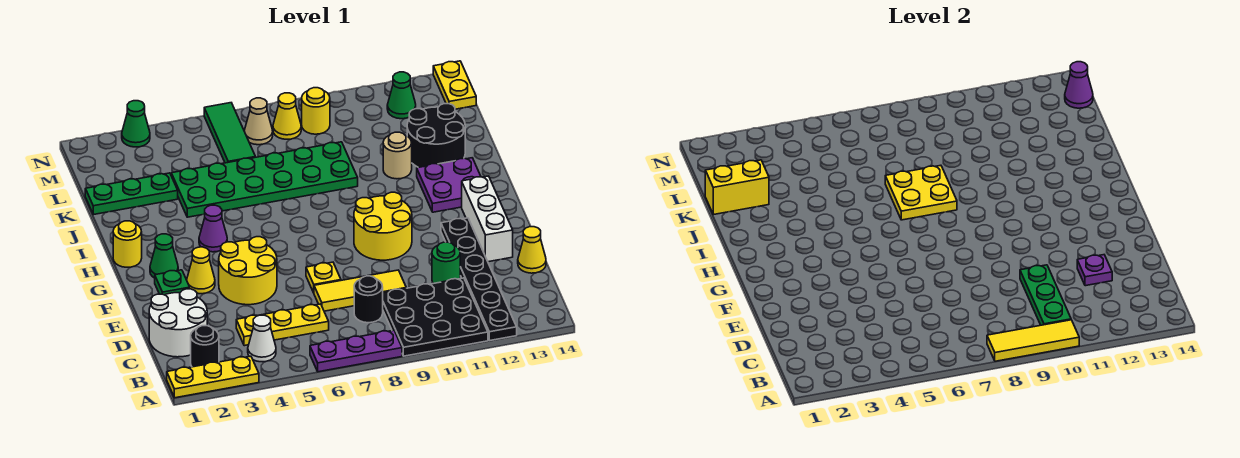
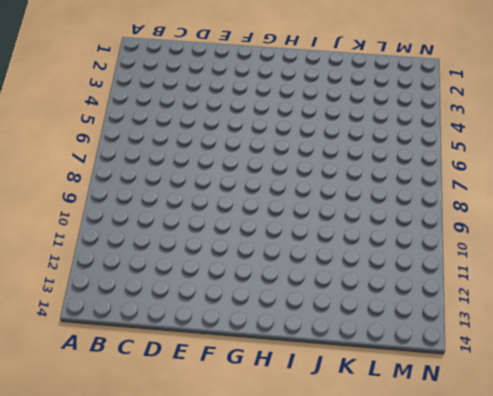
none -> yellow 1x3 plate [167,356,259,398]
none -> purple 1x3 plate [310,330,402,372]
none -> black 3x3 plate [383,278,488,356]
none -> black 1x6 plate [441,218,517,341]

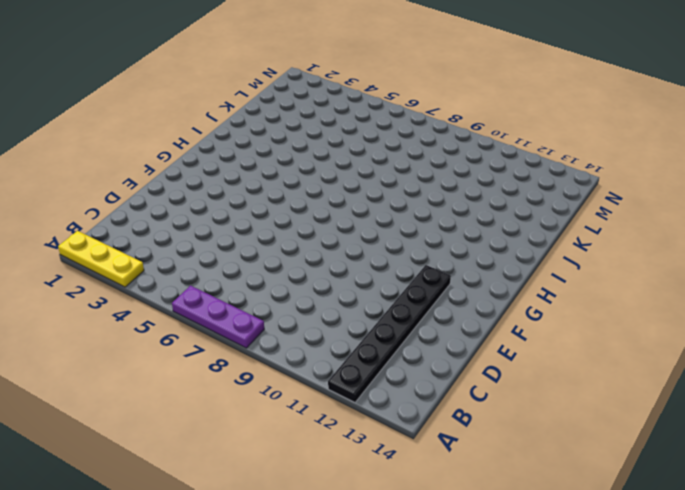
none -> black 3x3 plate [383,278,488,356]
none -> black 1x1 round brick [191,326,219,367]
none -> white 1x1 cone [248,315,276,362]
none -> white 2x2 round brick [149,289,207,357]

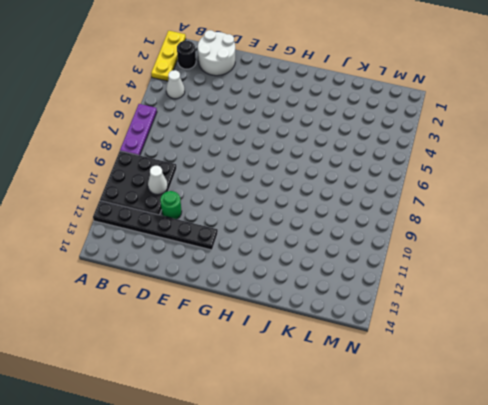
white 1x1 cone [148,166,168,195] -> green 1x3 plate [1020,265,1071,325]
none -> yellow 1x3 plate [236,304,329,346]
none -> black 1x1 round brick [354,276,383,323]
none -> yellow 1x3 tile [314,270,406,311]
none -> yellow 1x1 cone [518,227,546,273]

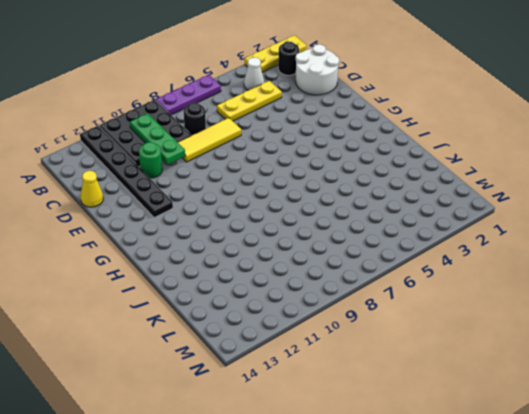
none -> yellow 2x2 round brick [219,237,277,305]
none -> yellow 1x1 plate [306,262,341,293]
none -> white 1x3 brick [462,176,513,262]
none -> green 1x1 plate [155,270,190,295]

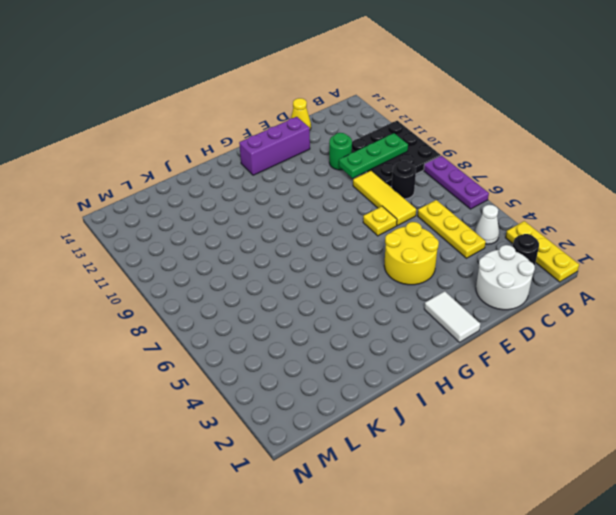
purple 1x3 brick [239,117,310,175] -> white 1x3 brick [462,176,513,262]
white 1x2 tile [424,291,480,342] -> green 1x1 plate [155,270,190,295]
none -> black 1x6 plate [441,218,517,341]
none -> yellow 1x1 cone [187,247,215,294]
none -> yellow 2x2 round brick [354,192,412,260]
none -> green 1x1 cone [150,234,178,278]

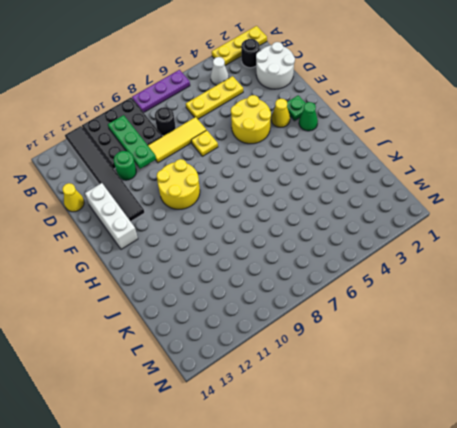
black 1x6 tile [65,126,145,222] -> black 1x6 plate [441,218,517,341]
none -> yellow 1x1 round brick [113,221,142,267]
none -> purple 1x1 cone [199,205,227,252]
none -> purple 2x2 plate [417,158,481,212]
none -> green 2x6 plate [171,142,358,217]

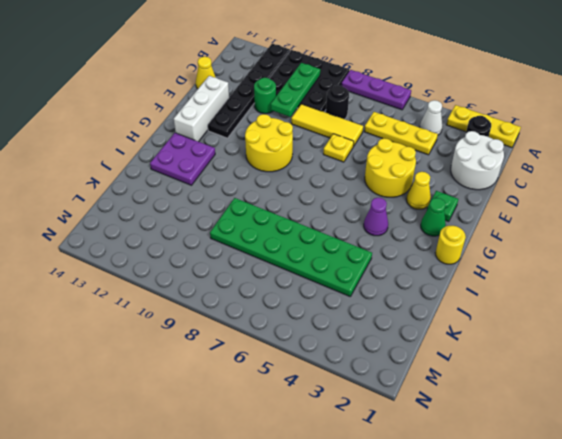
none -> tan 1x1 round brick [383,132,412,179]
none -> black 2x2 round brick [407,104,465,167]
none -> green 1x3 plate [85,173,178,215]
none -> green 1x3 tile [204,103,255,163]

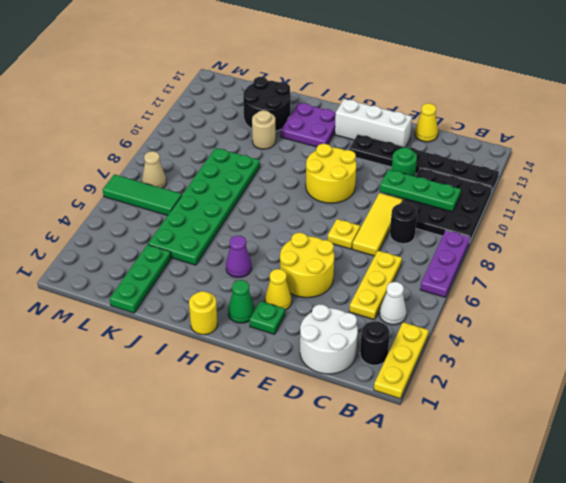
none -> yellow 1x1 cone [273,93,301,139]
none -> yellow 1x1 round brick [302,88,330,134]
none -> green 1x1 cone [387,72,416,119]
none -> yellow 1x2 plate [433,61,476,109]

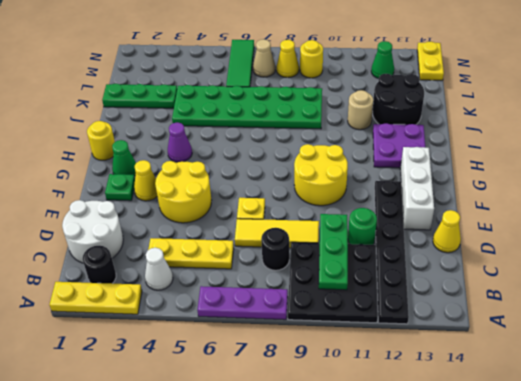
none -> green 1x1 cone [122,101,150,147]
none -> yellow 1x3 tile [987,320,1079,361]
none -> purple 1x1 plate [1077,255,1112,286]
none -> yellow 2x2 plate [885,165,957,220]

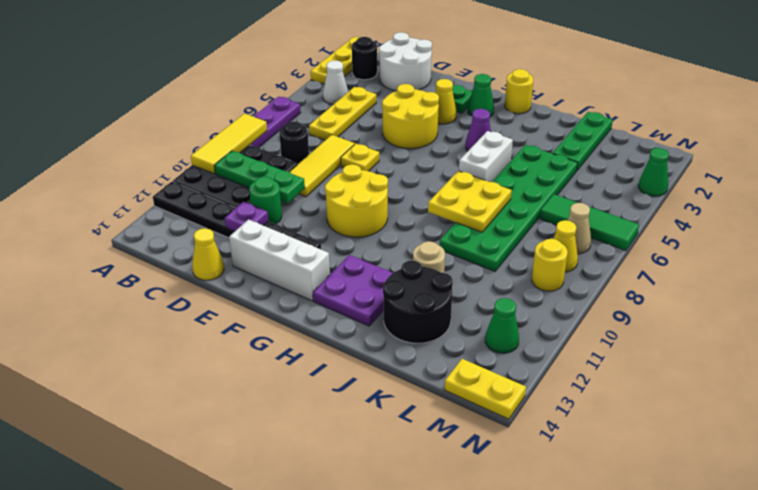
white 1x2 brick [459,131,513,182] -> none
none -> yellow 1x2 brick [705,160,769,215]
none -> purple 1x1 cone [1065,62,1093,108]

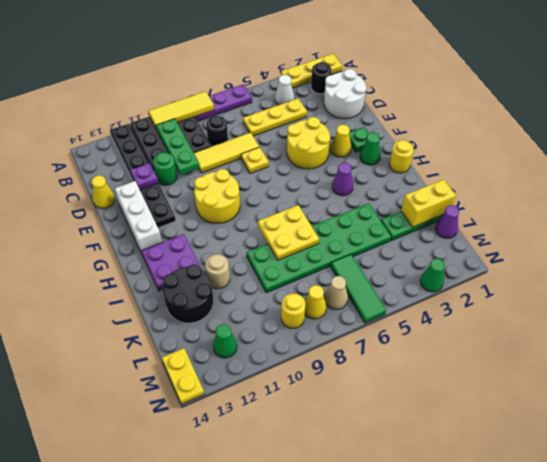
purple 1x1 cone [436,205,459,238] -> purple 1x1 cone moved to [1065,62,1093,108]

